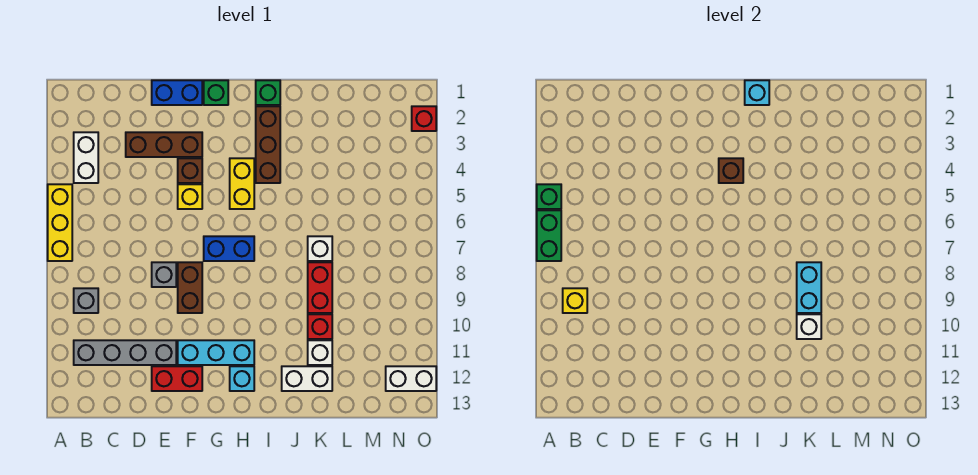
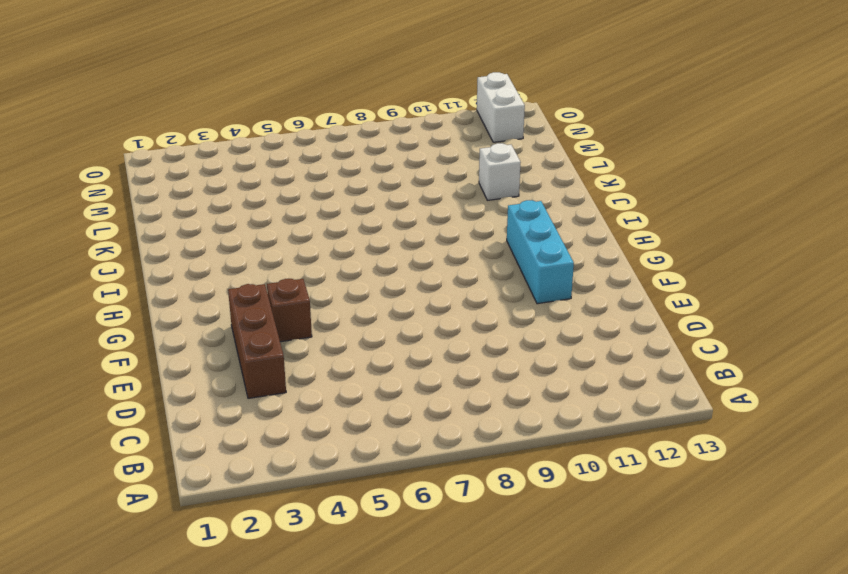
none -> yellow 1x3 brick [48,184,72,261]
none -> white 1x2 brick [74,132,98,183]
none -> grey 1x1 brick [74,288,98,313]
none -> grey 1x4 brick [74,340,176,365]

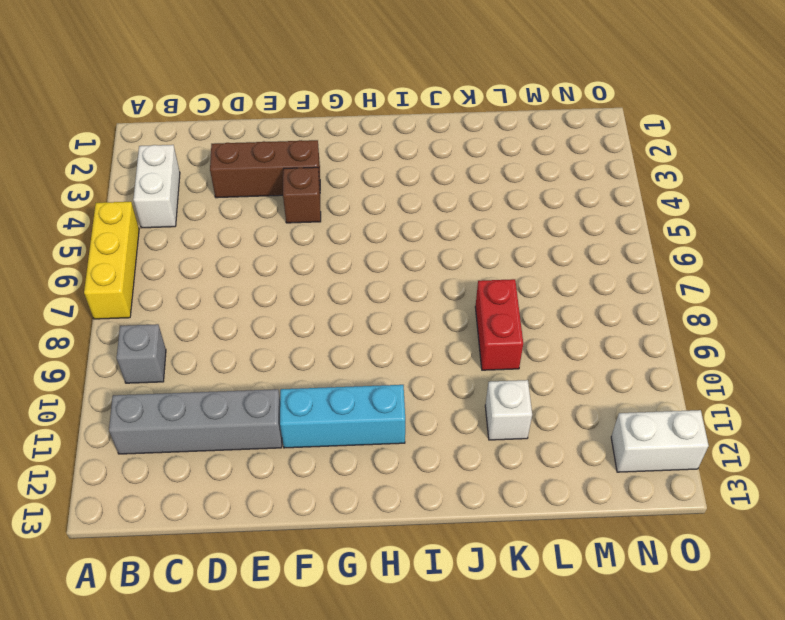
none -> blue 1x2 brick [152,80,202,105]
none -> grey 1x1 brick [152,262,176,287]
none -> red 1x2 brick [152,366,202,391]
none -> yellow 1x1 brick [178,184,202,209]

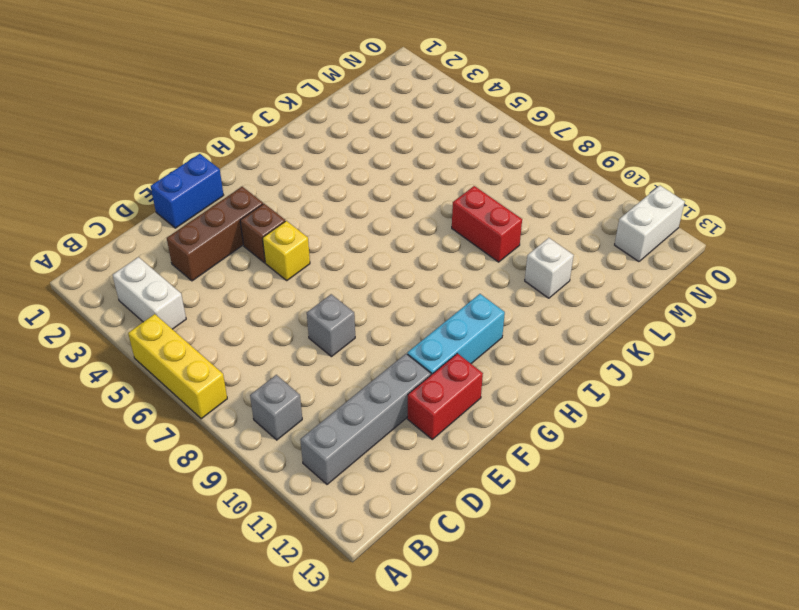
none -> brown 1x2 brick [178,262,202,313]
none -> green 1x1 brick [204,80,228,105]
none -> blue 1x2 brick [204,236,254,261]
none -> yellow 1x2 brick [230,158,254,209]

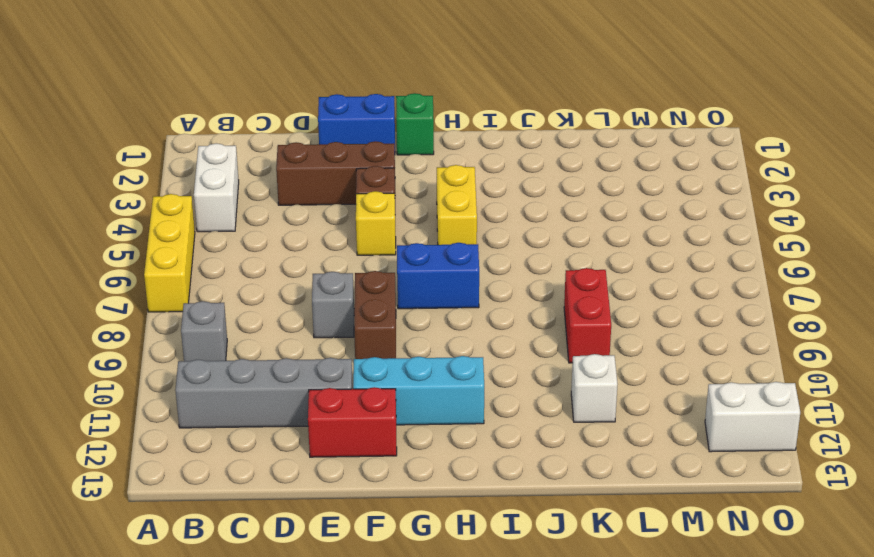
none -> cyan 1x1 brick [230,366,254,391]
none -> green 1x1 brick [256,80,280,105]
none -> brown 1x3 brick [256,106,280,183]
none -> white 1x2 brick [282,366,332,391]

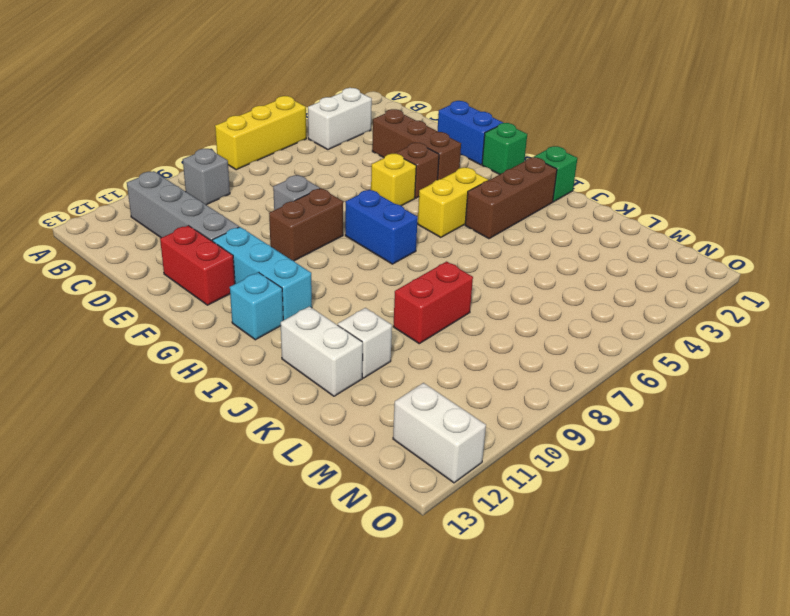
none -> white 1x1 brick [308,236,332,261]
none -> red 1x1 brick [308,314,332,339]
none -> red 1x1 brick [412,106,436,131]
none -> green 1x1 brick [537,184,561,209]

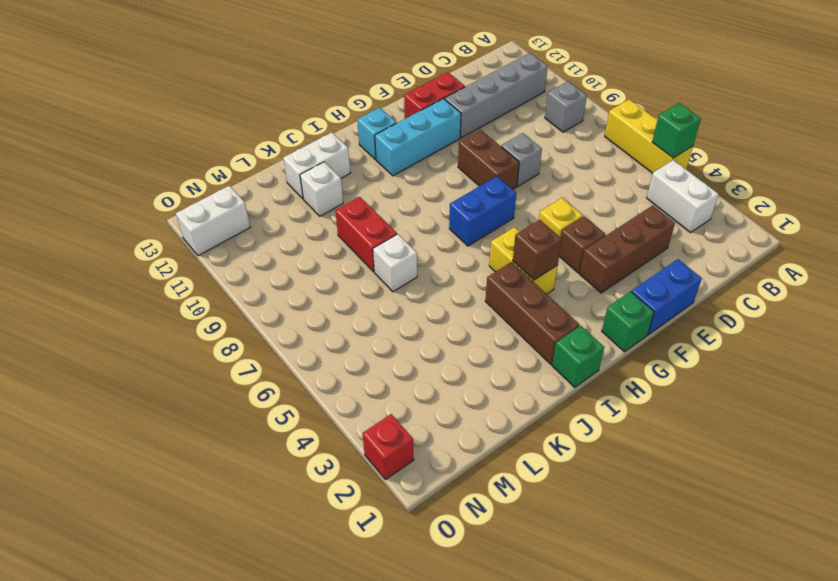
none -> red 1x1 brick [308,314,332,339]
none -> green 1x2 brick [537,210,561,261]
none -> yellow 1x1 brick [563,288,587,313]
none -> cyan 1x1 brick [745,80,769,105]

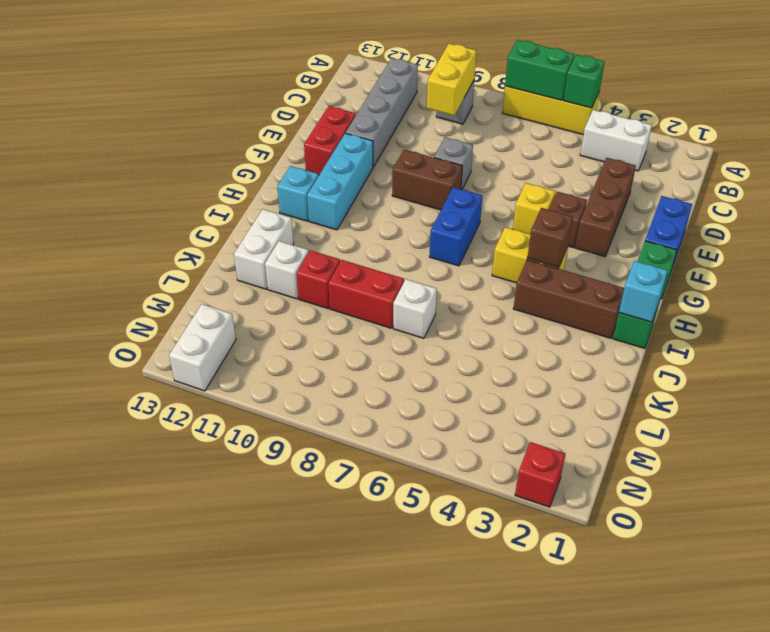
yellow 1x2 brick [427,44,476,116] -> yellow 1x1 brick [563,288,587,313]
none -> cyan 1x2 brick [797,262,821,313]
none -> white 1x1 brick [797,314,821,339]

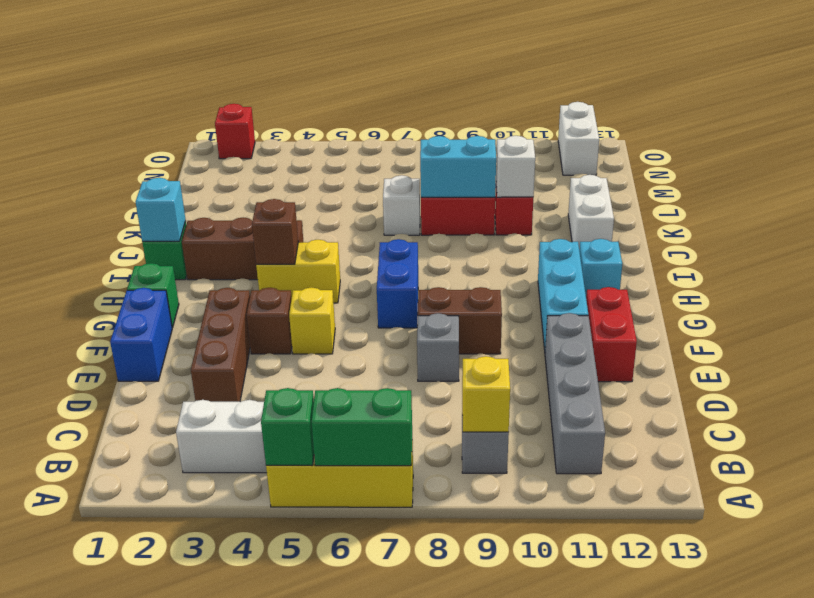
none -> white 1x1 brick [308,340,332,365]

